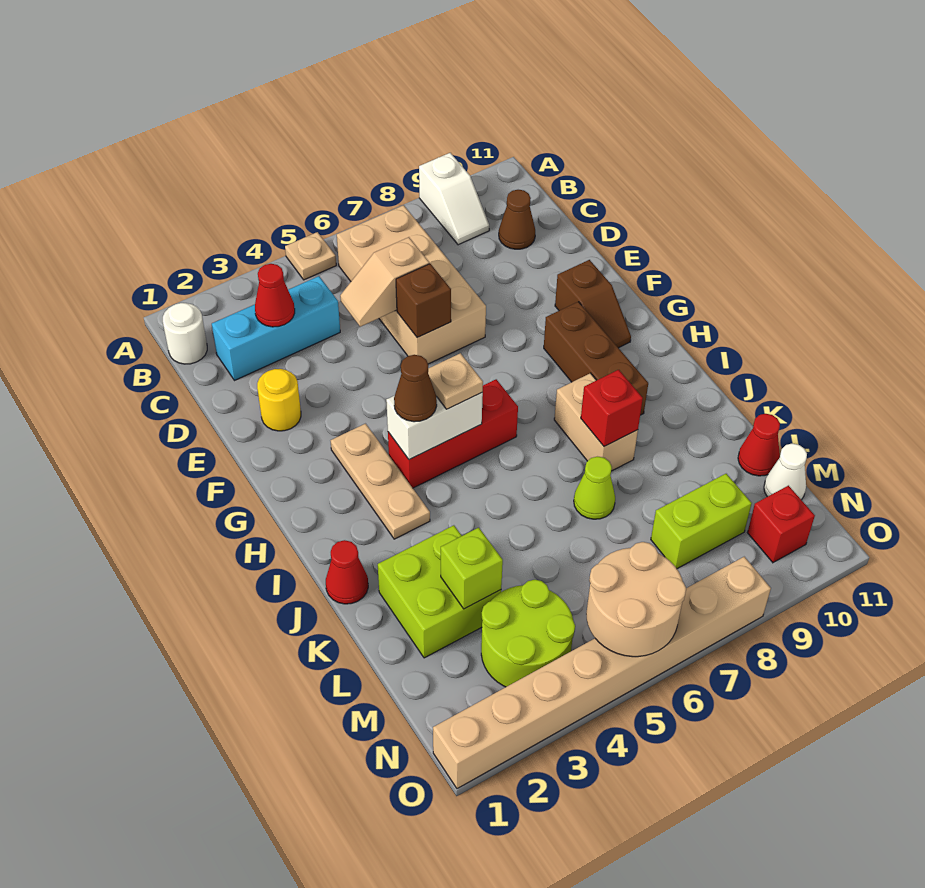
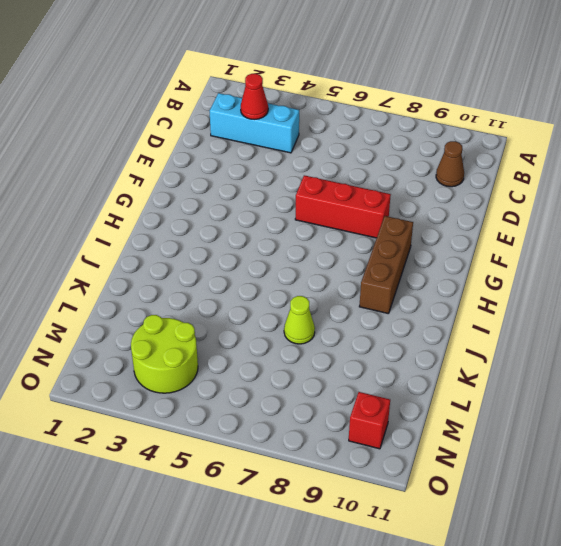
red 1x3 brick [295,175,391,238] -> red 1x3 brick moved to [388,379,518,488]
none -> tan 1x1 plate [285,232,336,280]
none -> white 1x2 slope [419,153,489,245]
none -> white 1x1 round brick [163,303,207,364]
none -> tan 2x4 brick [337,205,486,364]

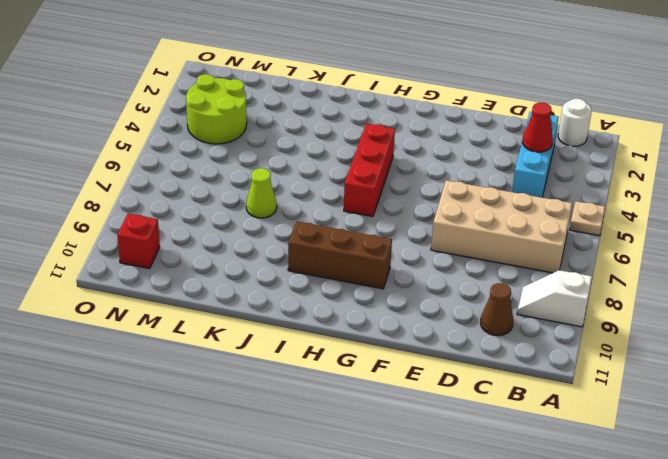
none -> yellow 1x1 round brick [257,369,301,431]
none -> brown 1x2 slope [555,260,631,348]
none -> tan 1x3 plate [331,424,430,539]
none -> tan 1x2 brick [554,373,638,471]

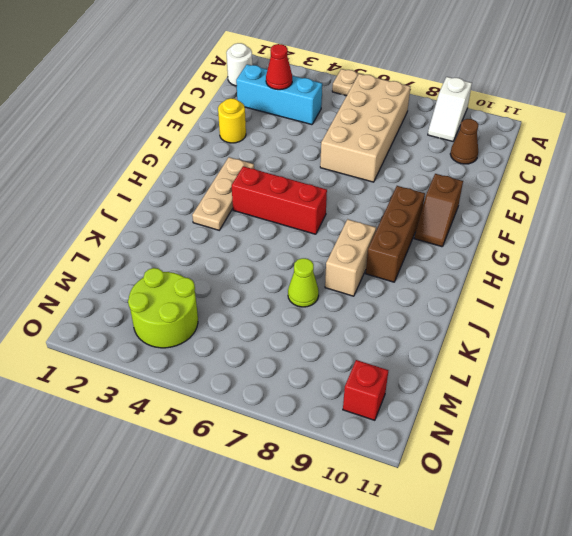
none -> red 1x1 cone [326,540,368,604]
none -> lime 2x2 brick [378,525,501,658]
none -> red 1x1 cone [738,414,780,476]
none -> lime 1x2 brick [651,474,752,569]

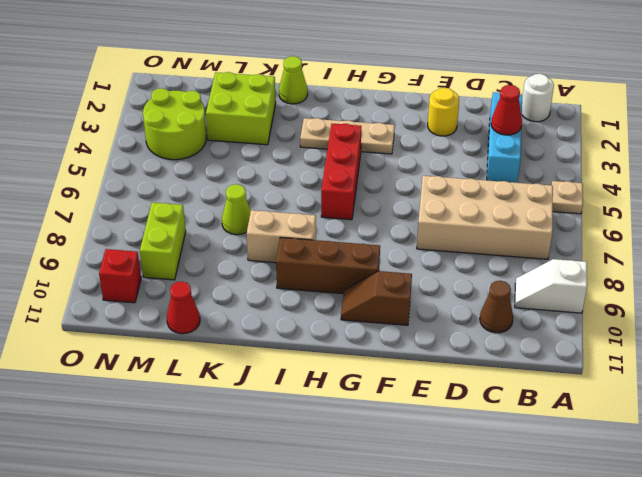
lime 1x1 cone [279,56,308,104] -> red 1x1 cone [326,540,368,604]
none -> white 1x1 cone [764,443,807,500]
none -> tan 1x8 brick [433,557,771,789]
none -> tan 1x2 slope [340,237,429,327]
none -> brown 1x1 brick [396,264,451,338]

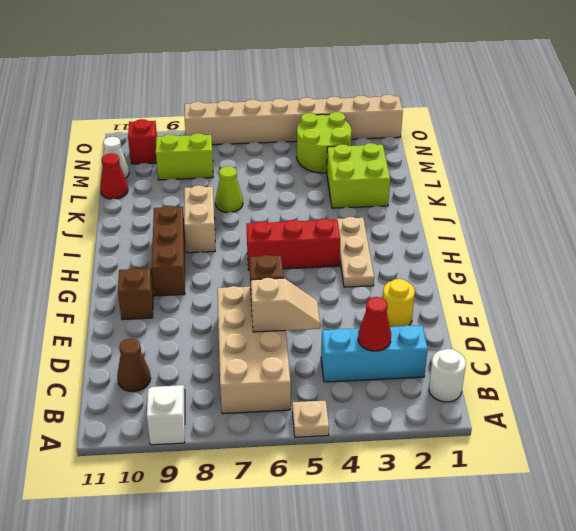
none -> red 1x1 cone [326,540,368,604]
none -> white 1x2 brick [386,393,483,460]
none -> red 1x1 brick [581,370,643,447]
none -> lime 1x1 brick [441,528,503,609]

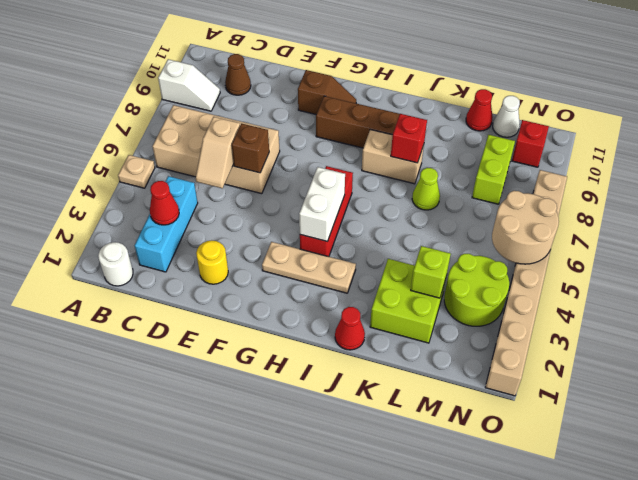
none -> brown 1x1 cone [394,355,437,422]
none -> tan 1x1 plate [428,353,483,409]

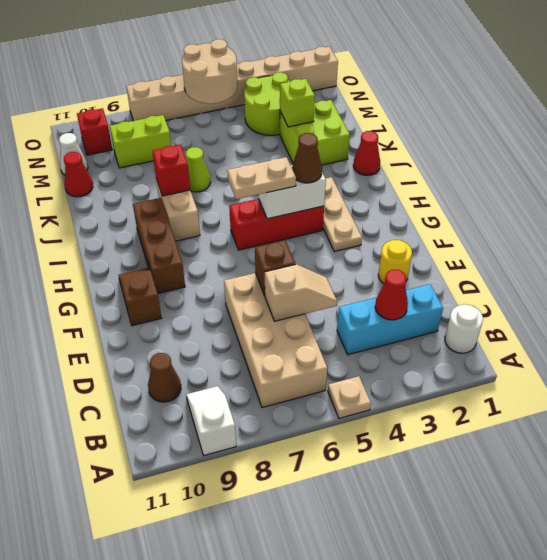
tan 1x2 plate [227,157,296,199] -> tan 1x1 plate [428,353,483,409]

